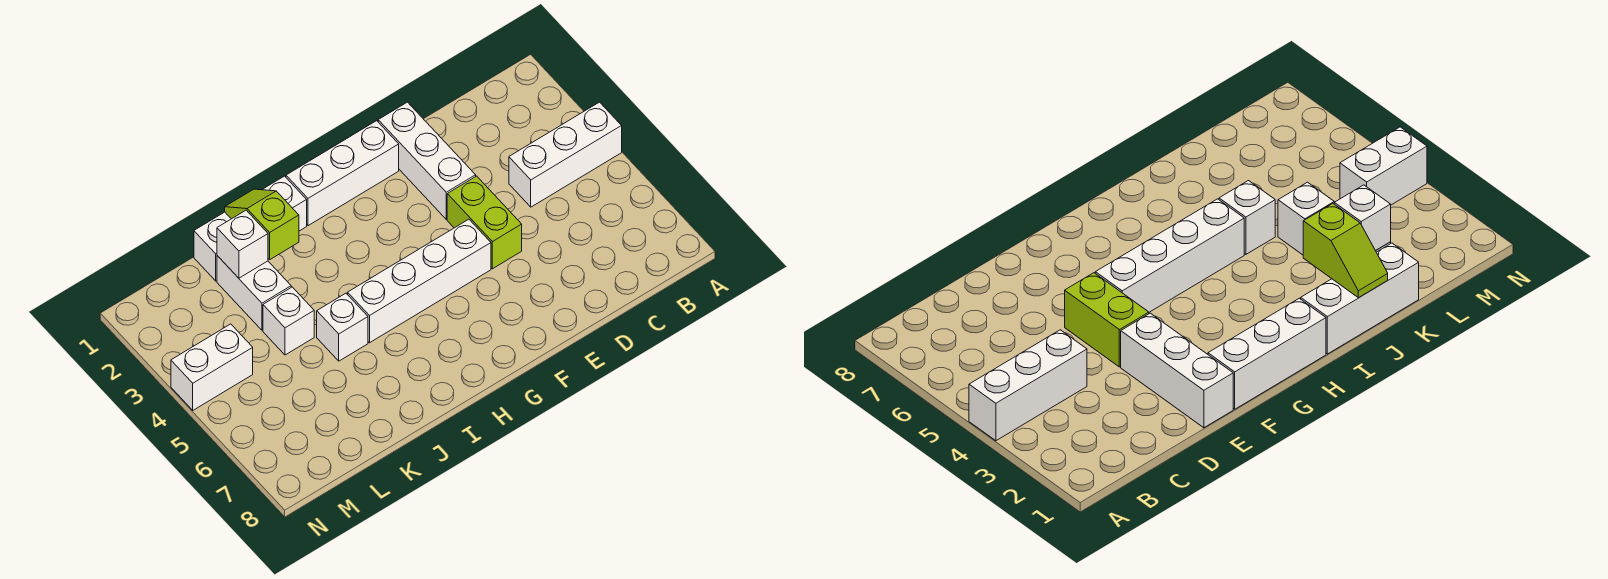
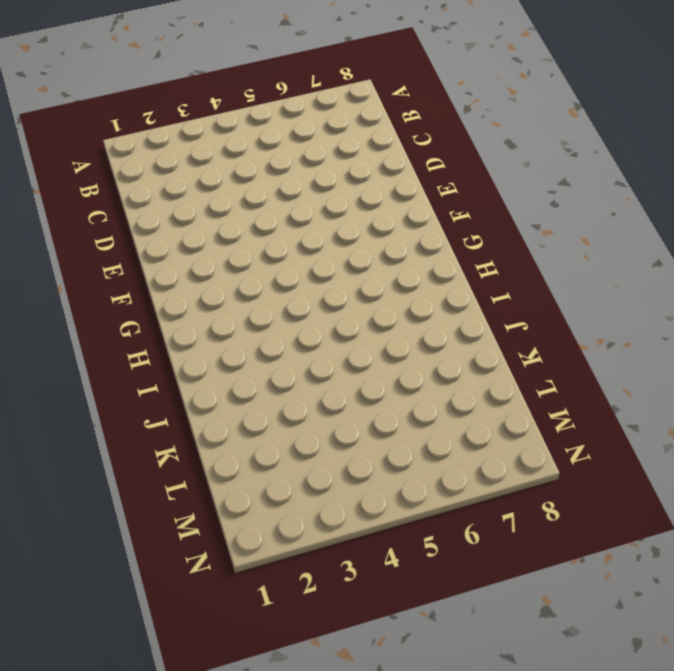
none -> white 1x3 brick [509,102,622,207]
none -> white 1x3 brick [378,102,476,219]
none -> lime 1x2 brick [447,176,522,269]

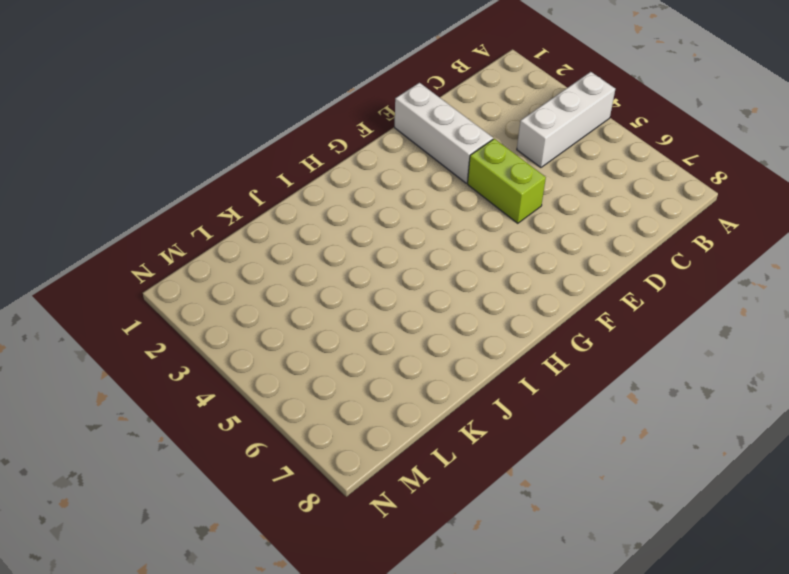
none -> white 1x3 brick [286,121,399,226]
none -> white 1x4 brick [348,219,491,343]
none -> white 1x3 brick [194,176,307,281]

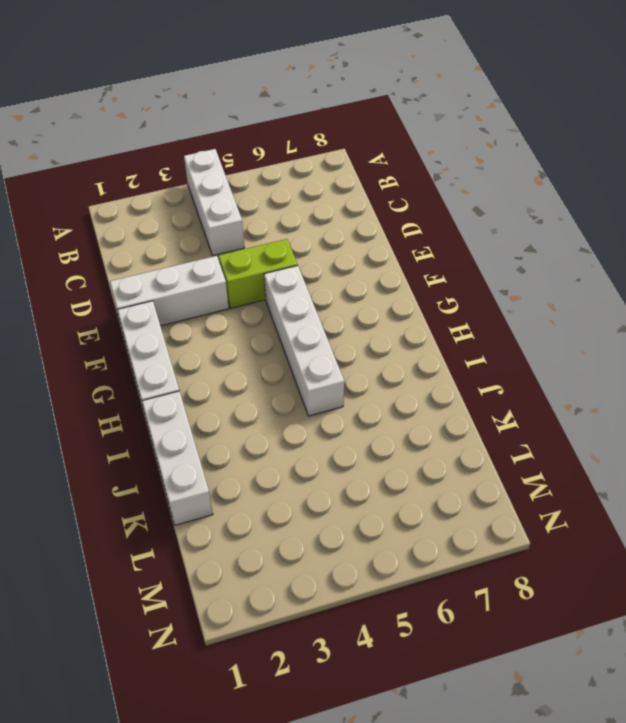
none -> white 1x1 brick [317,293,368,361]
none -> white 1x2 brick [217,256,291,330]
none -> white 1x1 brick [263,287,314,355]

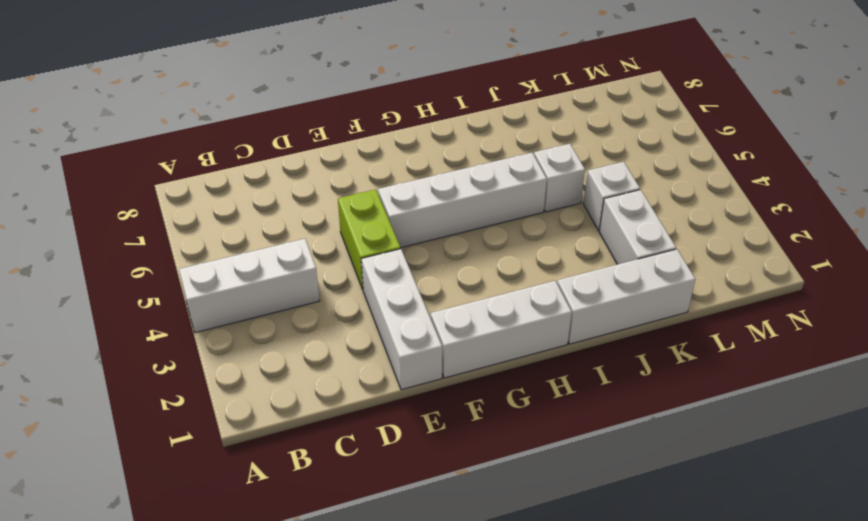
none -> white 1x2 brick [171,324,253,410]
none -> lime 1x2 slope [225,189,299,259]
none -> white 1x1 brick [217,210,268,278]

